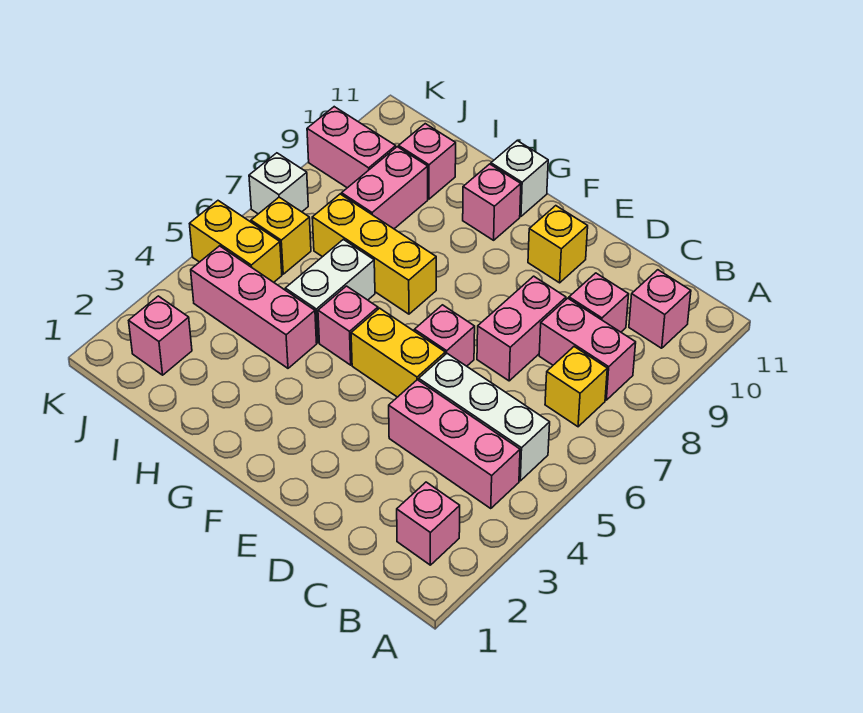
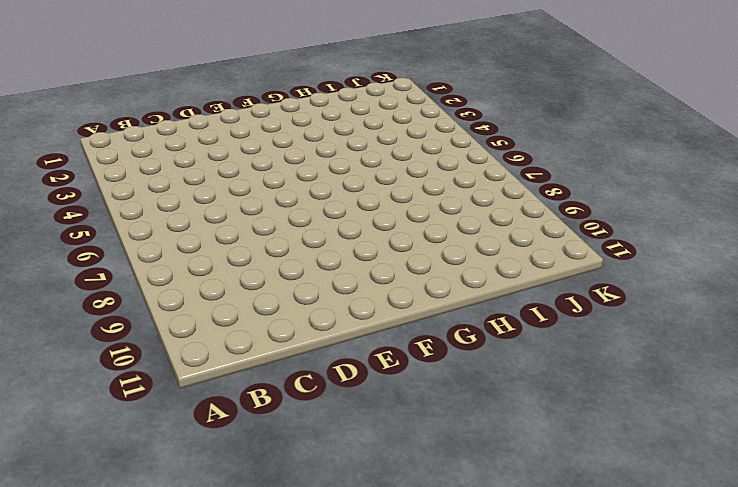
none -> pink 1x1 brick [397,482,460,565]
none -> pink 1x3 brick [389,380,520,509]
none -> white 1x3 brick [419,354,550,481]

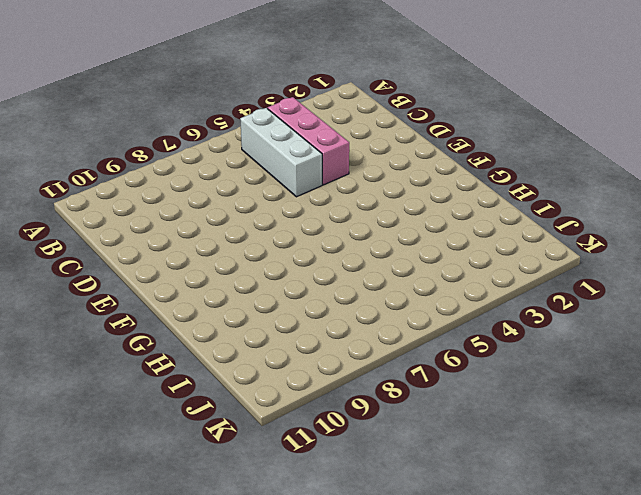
none -> pink 1x1 brick [397,482,460,565]
none -> yellow 1x1 brick [545,347,607,427]
none -> pink 1x2 brick [539,298,636,400]

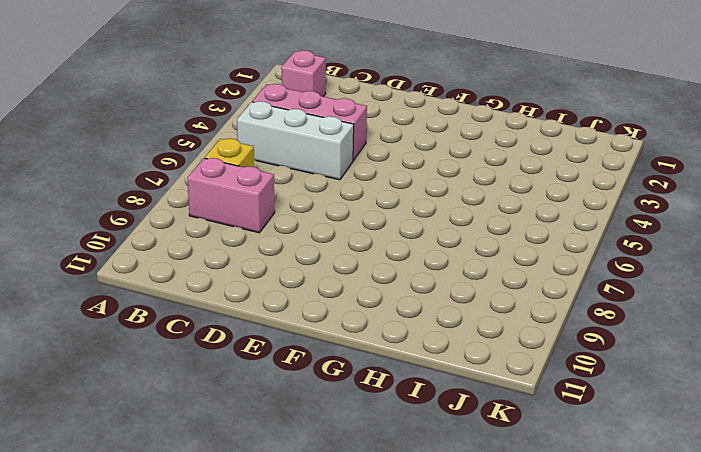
none -> pink 1x1 brick [629,270,691,348]
none -> pink 1x1 brick [569,273,629,332]
none -> pink 1x2 brick [477,276,566,381]

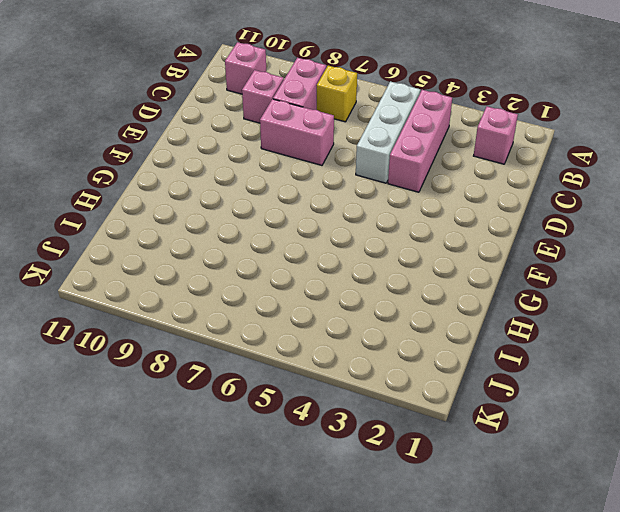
none -> yellow 1x2 brick [351,308,445,397]
none -> pink 1x1 brick [414,305,475,366]
none -> yellow 1x1 brick [528,206,588,283]

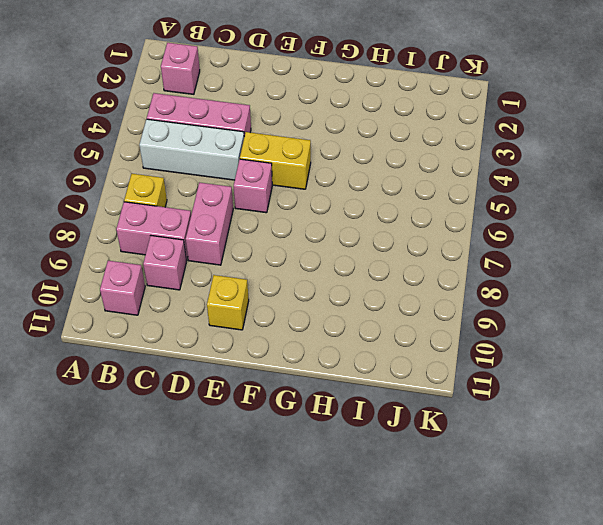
none -> pink 1x1 brick [318,286,378,365]
none -> yellow 1x3 brick [312,194,436,314]
none -> pink 1x1 brick [463,164,521,240]

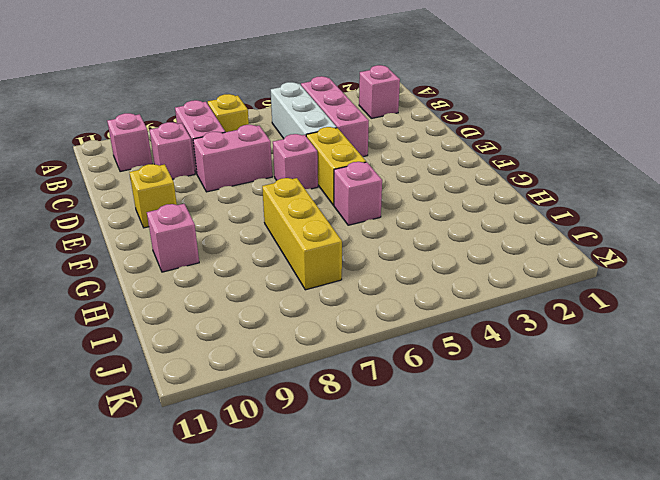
none -> white 1x1 brick [491,141,548,216]
none -> pink 1x3 brick [191,246,317,368]
none -> white 1x2 brick [285,240,375,343]

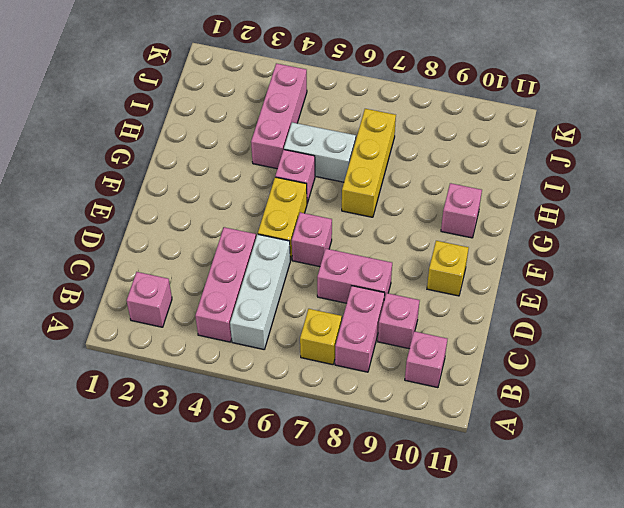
none -> white 1x1 brick [491,141,548,216]
none -> pink 1x2 brick [342,147,428,229]
none -> pink 1x1 brick [399,124,456,199]

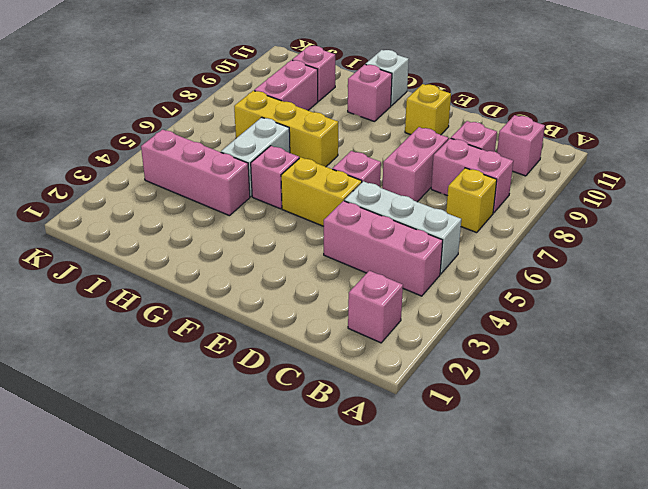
none -> pink 1x1 brick [129,296,192,375]
none -> yellow 1x2 brick [190,201,282,282]
none -> yellow 1x1 brick [251,197,311,274]

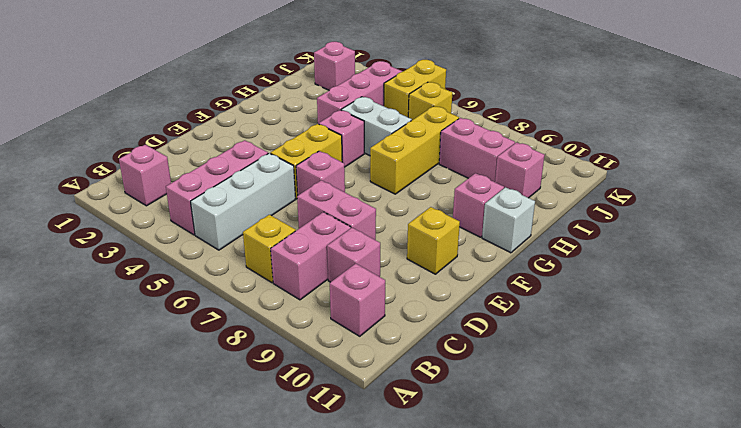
none -> pink 1x2 brick [307,107,396,188]
none -> white 1x1 brick [249,153,308,214]

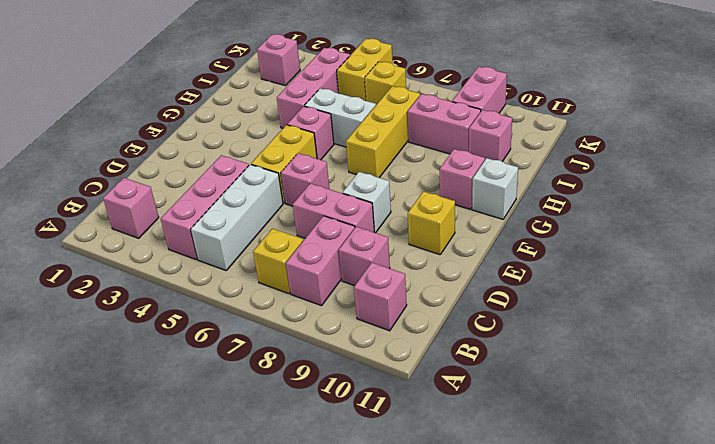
white 1x1 brick [343,172,391,233] -> white 1x1 brick moved to [249,153,308,214]

